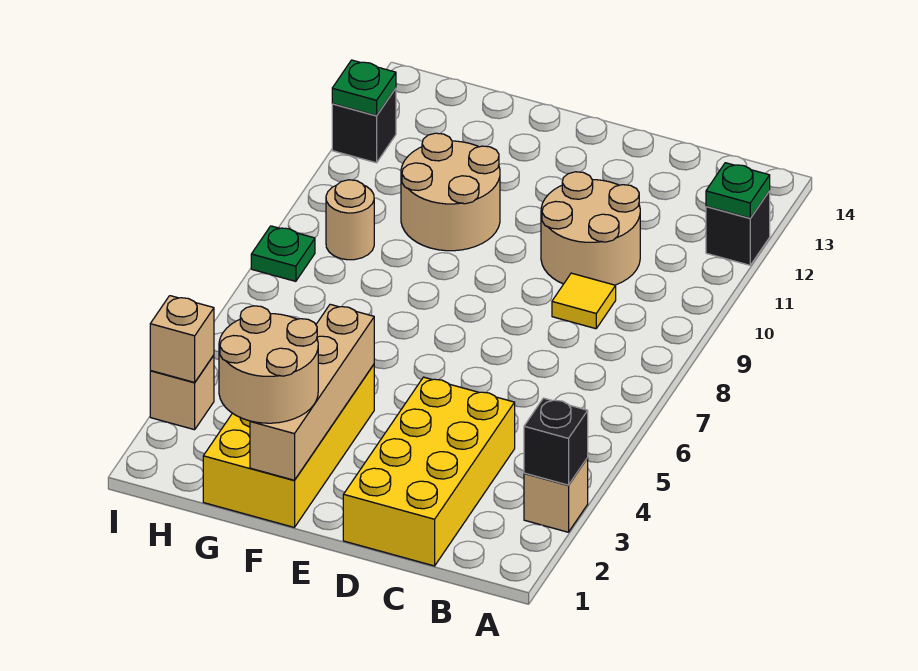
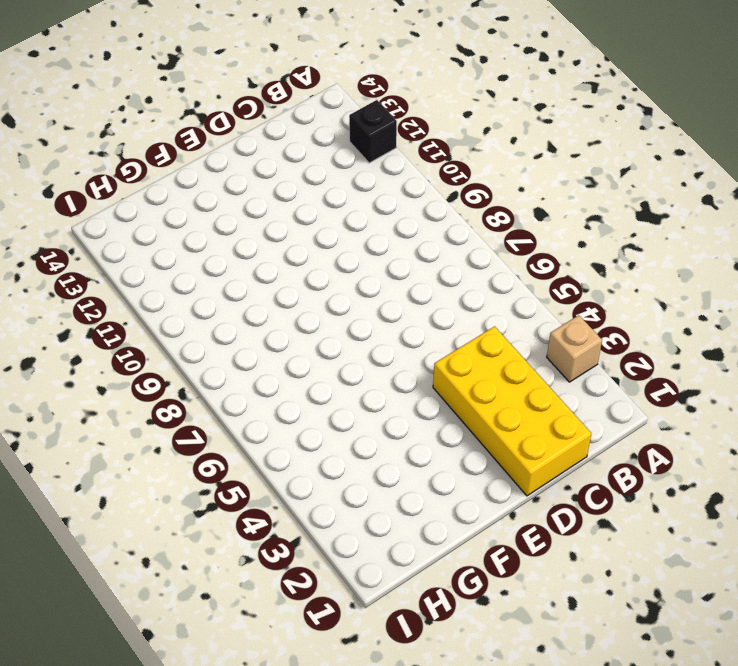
none -> yellow 1x1 tile [552,273,616,329]
none -> tan 2x2 round brick [541,172,640,285]
none -> yellow 2x4 brick [203,365,374,527]

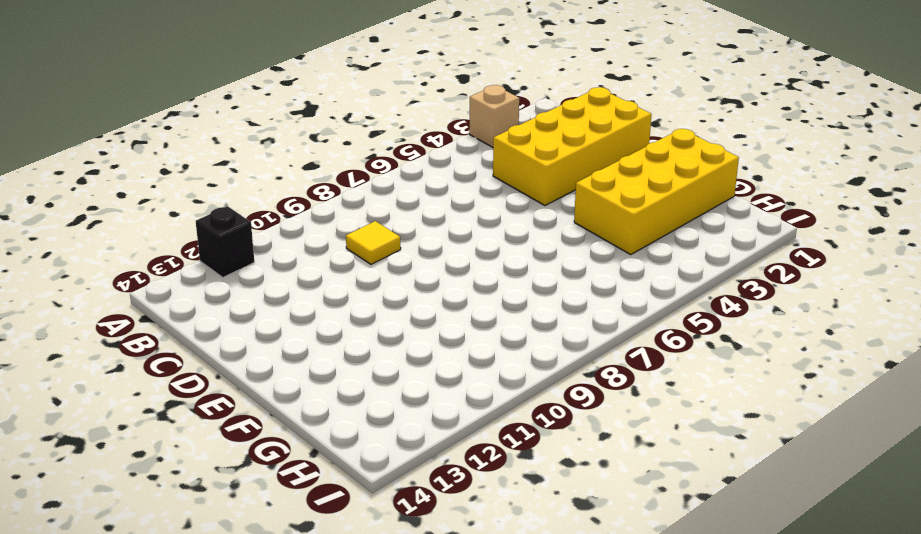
none -> tan 2x2 round brick [541,172,640,285]
none -> tan 2x2 round brick [401,133,500,251]
none -> tan 1x1 round brick [326,180,374,260]

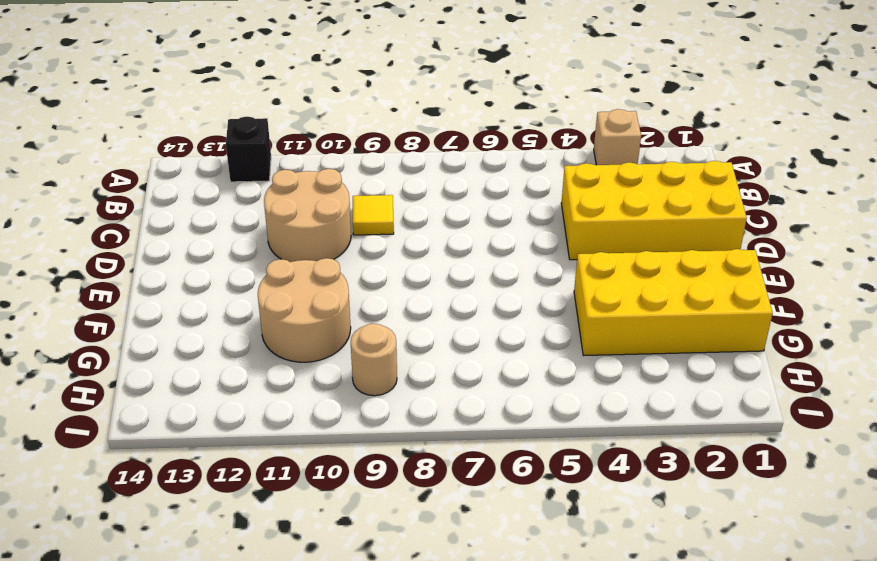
none -> tan 1x1 brick [150,355,214,430]
none -> green 1x1 plate [251,226,315,281]
none -> black 1x1 brick [332,88,396,163]

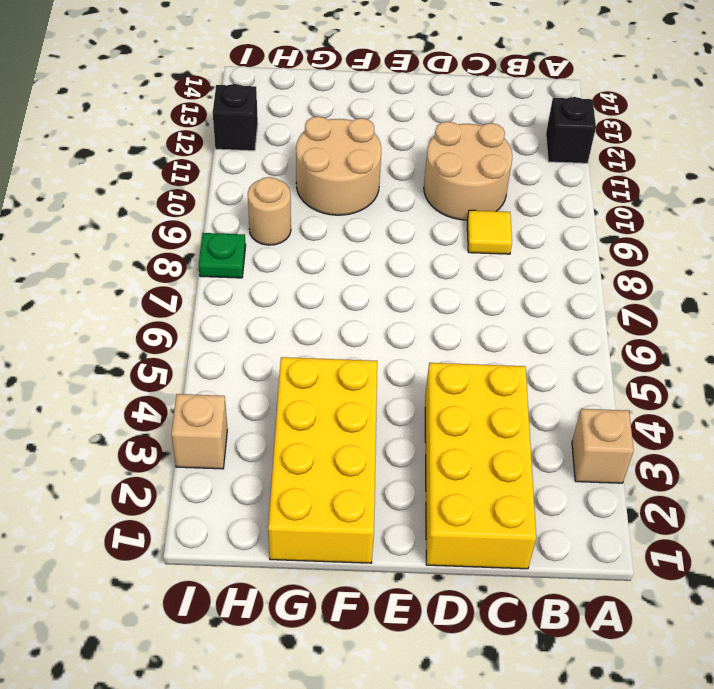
none -> black 1x1 brick [524,398,588,485]
none -> green 1x1 plate [706,163,770,218]
none -> tan 1x4 brick [250,304,374,480]

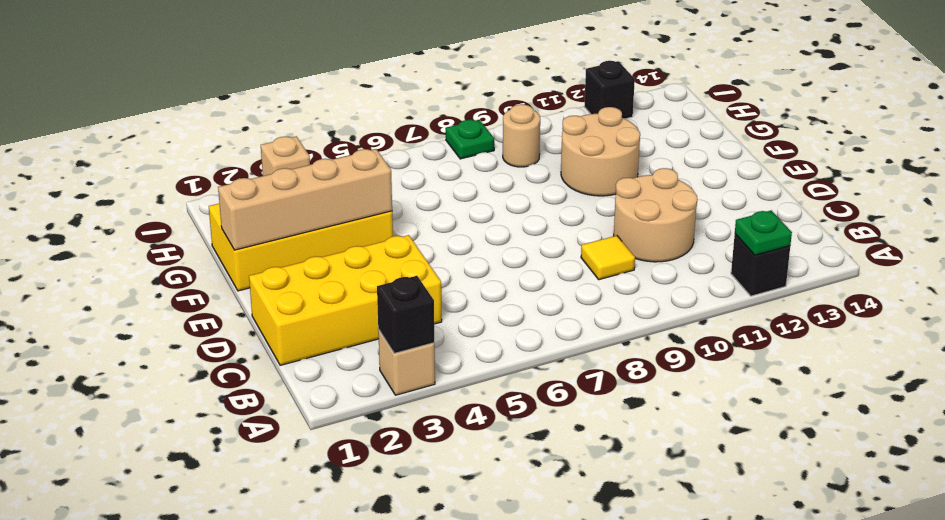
none -> tan 1x1 brick [150,296,214,382]
none -> green 1x1 plate [332,60,396,116]
none -> tan 2x2 round brick [219,306,318,423]

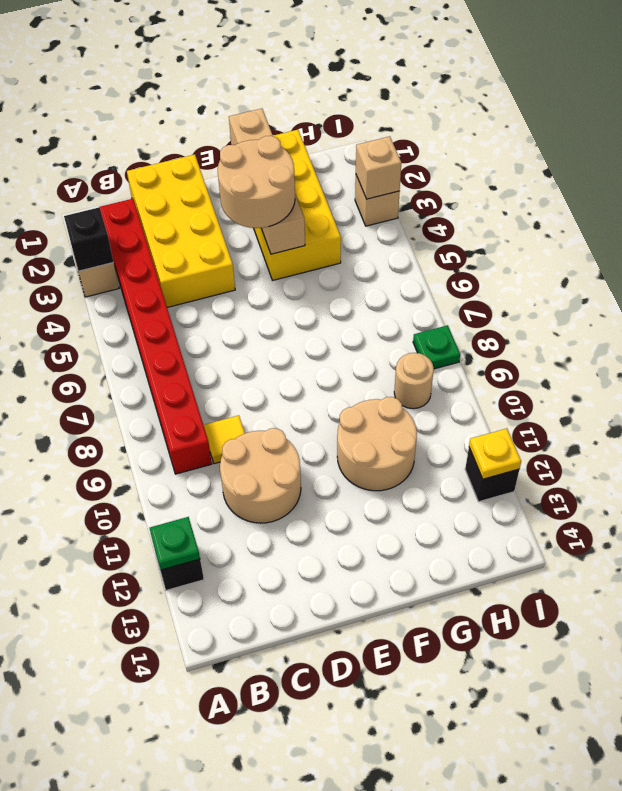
red 1x8 brick [100,199,212,474] -> none
tan 2x2 round brick [218,136,295,228] -> tan 2x2 round brick moved to [219,306,318,423]
yellow 1x1 plate [469,429,521,479] -> green 1x1 plate [332,60,396,116]

